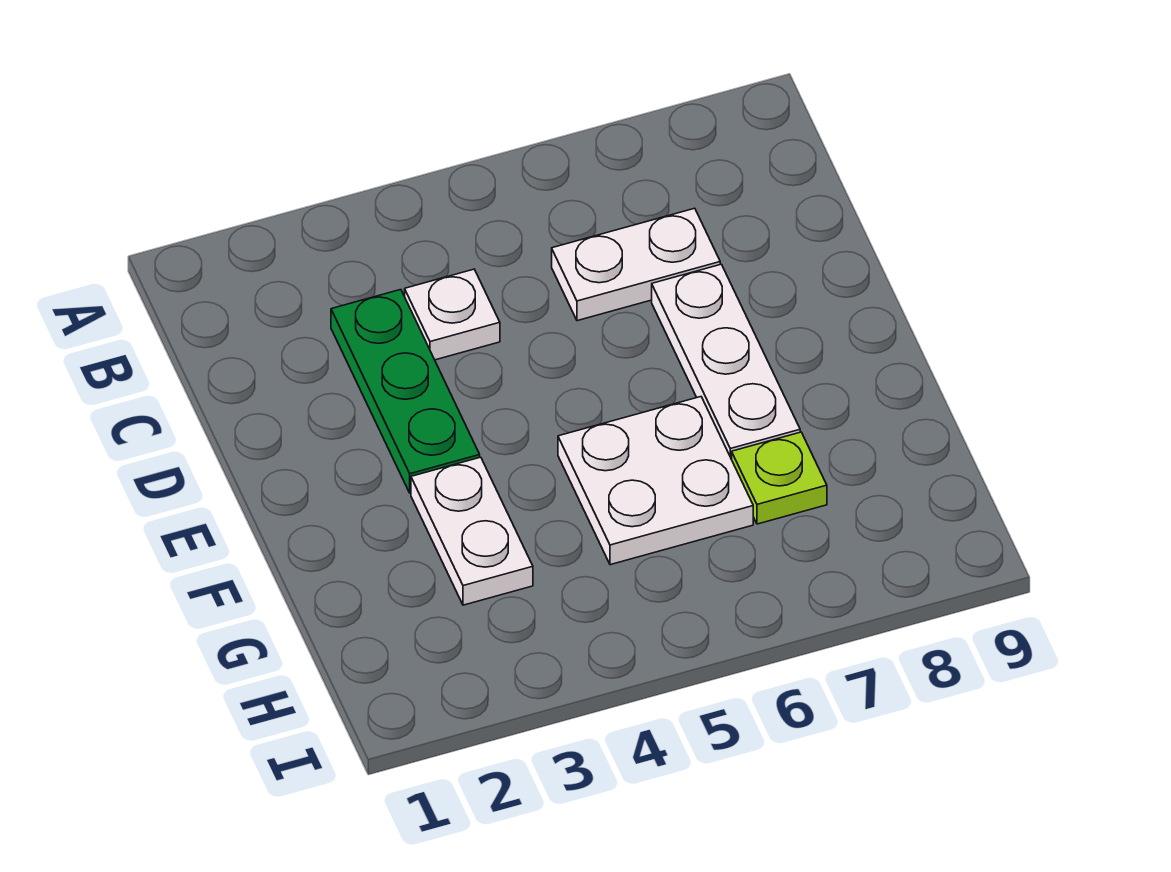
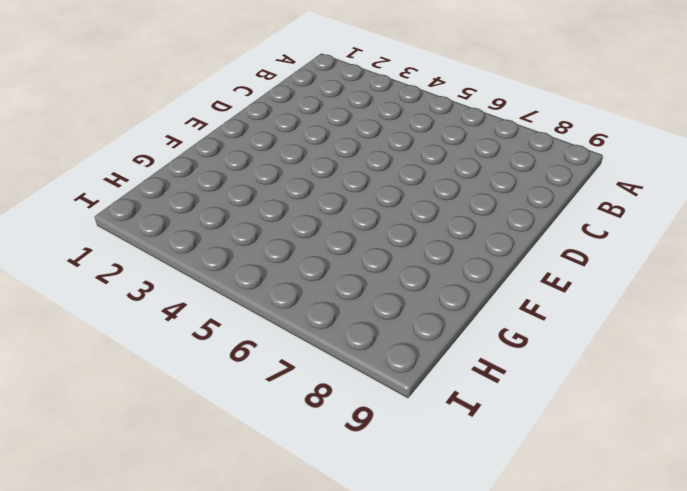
none -> green 1x3 plate [331,290,480,493]
none -> white 1x1 plate [405,269,500,360]

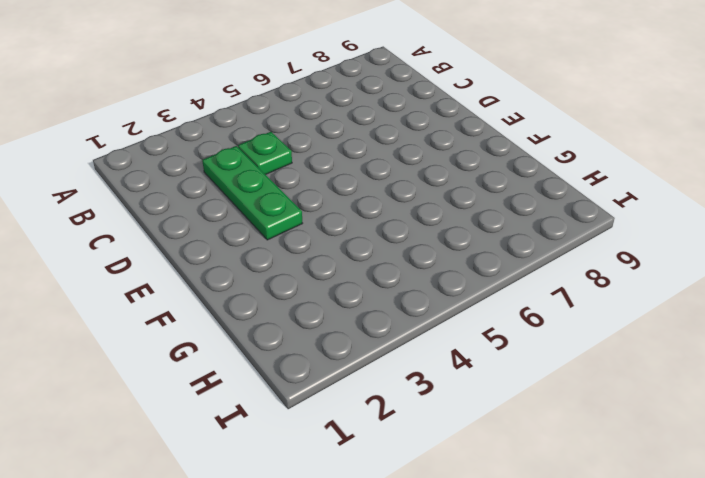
green 1x1 plate [238,132,292,175] -> white 1x1 plate [405,269,500,360]
none -> white 1x2 plate [552,208,720,321]
none -> white 1x3 plate [652,264,800,459]

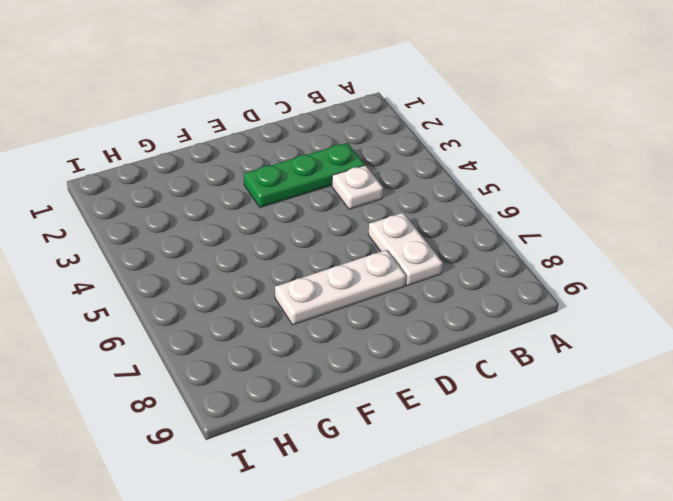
none -> white 1x2 plate [411,457,533,605]
none -> white 2x2 plate [558,397,753,565]

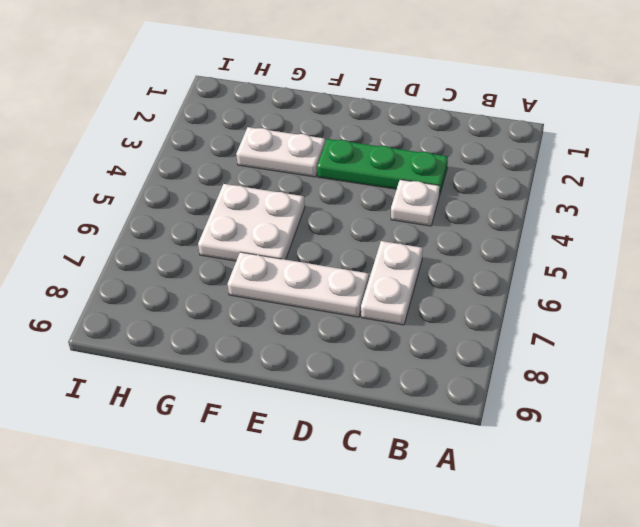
none -> lime 1x1 plate [732,432,827,524]

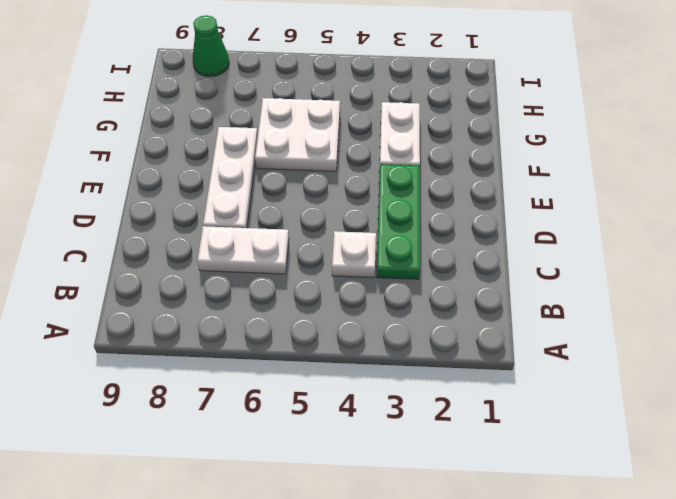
green 1x1 cone [193,15,229,77] -> none
none -> lime 1x1 plate [732,432,827,524]

